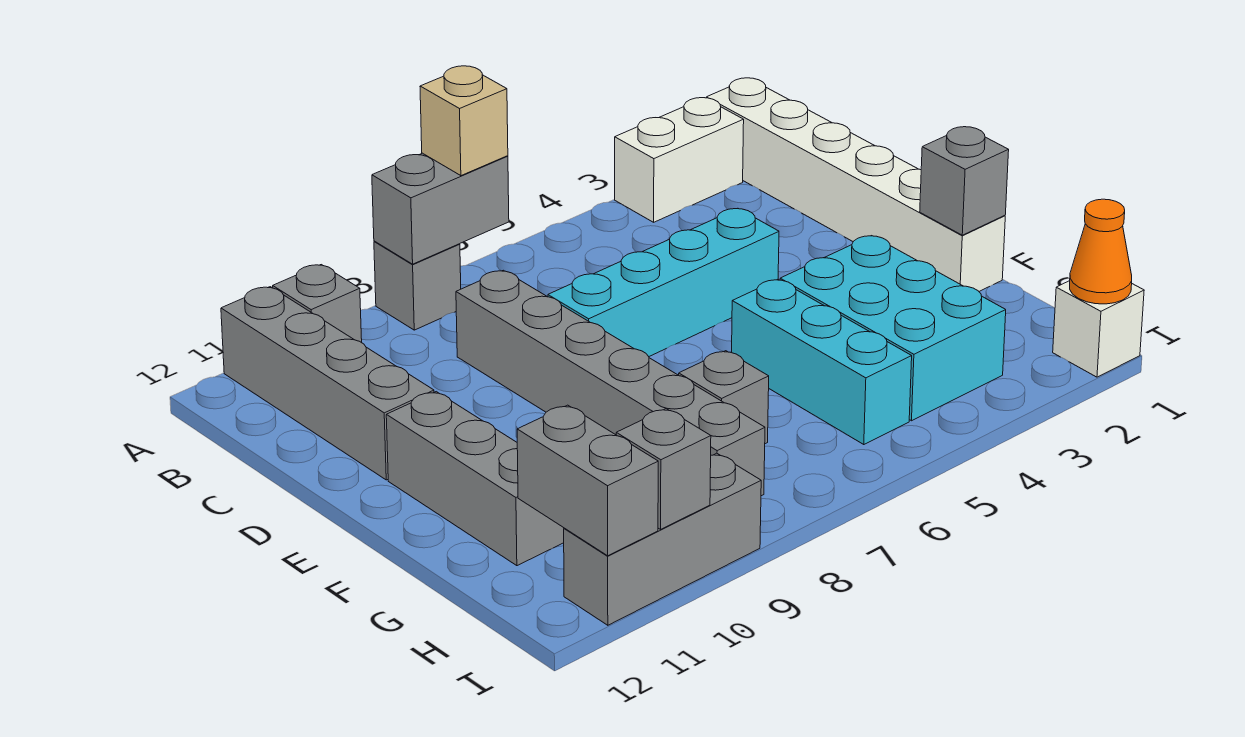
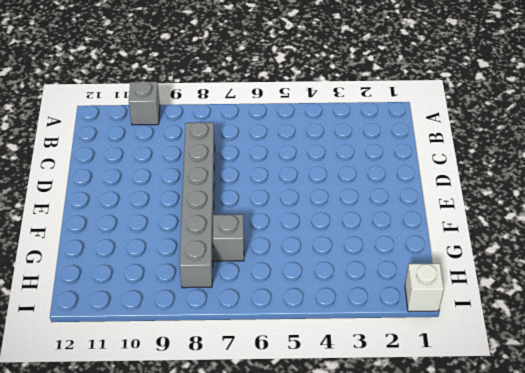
none -> white 1x6 brick [706,78,1005,291]
none -> white 1x2 brick [615,98,744,222]
none -> grey 1x1 brick [374,241,461,330]

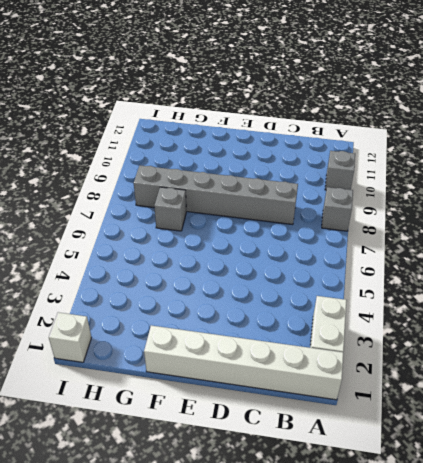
none -> grey 1x4 brick [221,287,434,480]
none -> cyan 1x4 brick [548,209,779,357]
none -> grey 1x3 brick [386,392,564,566]

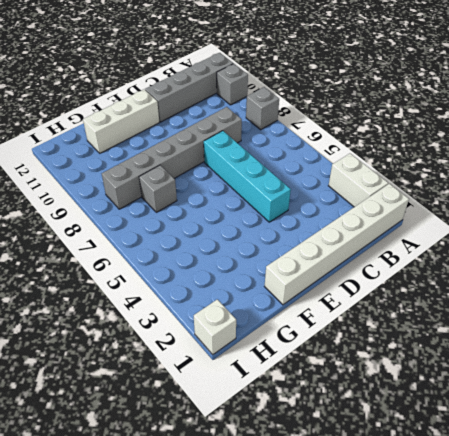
white 1x3 brick [83,90,159,153] -> grey 1x3 brick [386,392,564,566]
none -> cyan 2x3 brick [780,236,1006,421]
none -> cyan 1x3 brick [732,279,912,445]
none -> grey 1x3 brick [564,453,761,625]

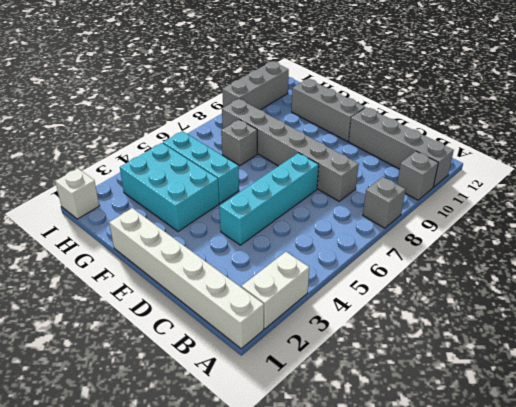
none -> grey 1x2 brick [372,153,509,264]
none -> grey 1x1 brick [920,127,1009,235]
none -> grey 1x2 brick [517,405,658,556]

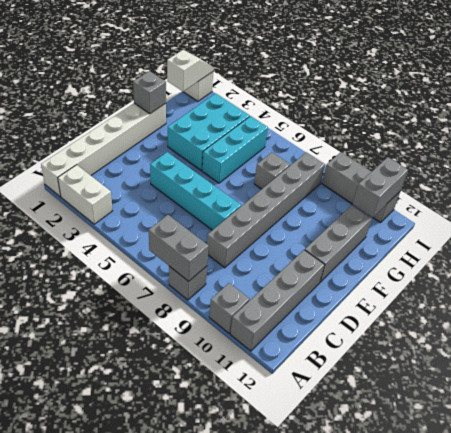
white 1x2 slope [167,50,214,91] -> orange 1x1 cone [1070,199,1132,304]
none -> grey 1x1 brick [616,409,711,529]
none -> tan 1x1 brick [420,66,508,176]

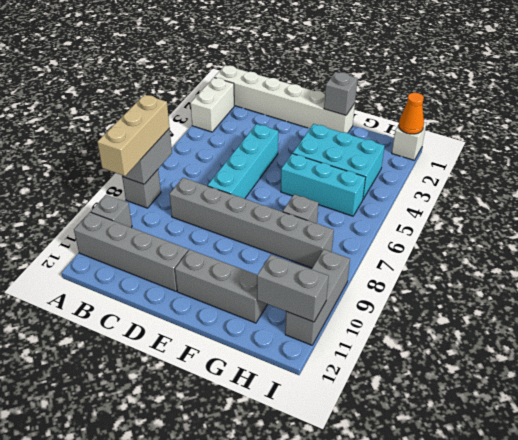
tan 1x3 brick [97,95,170,176] -> tan 1x1 brick [420,66,508,176]
none -> grey 1x1 brick [616,409,711,529]

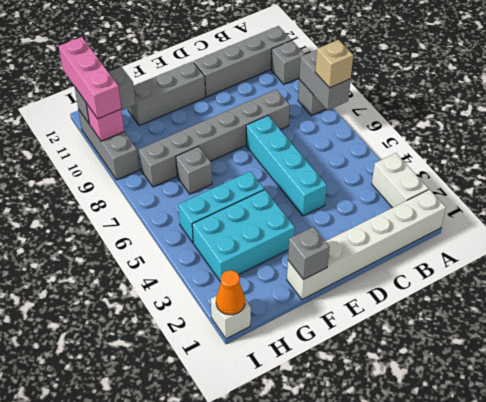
pink 1x1 brick [86,103,124,141] -> grey 1x1 brick [616,409,711,529]
pink 1x3 brick [59,37,121,119] -> none

